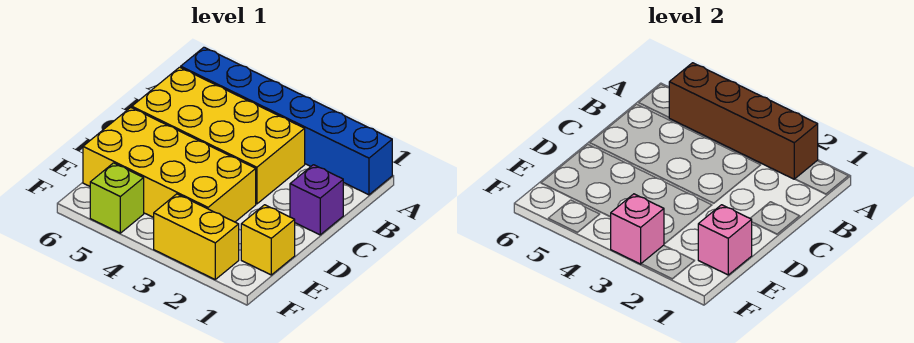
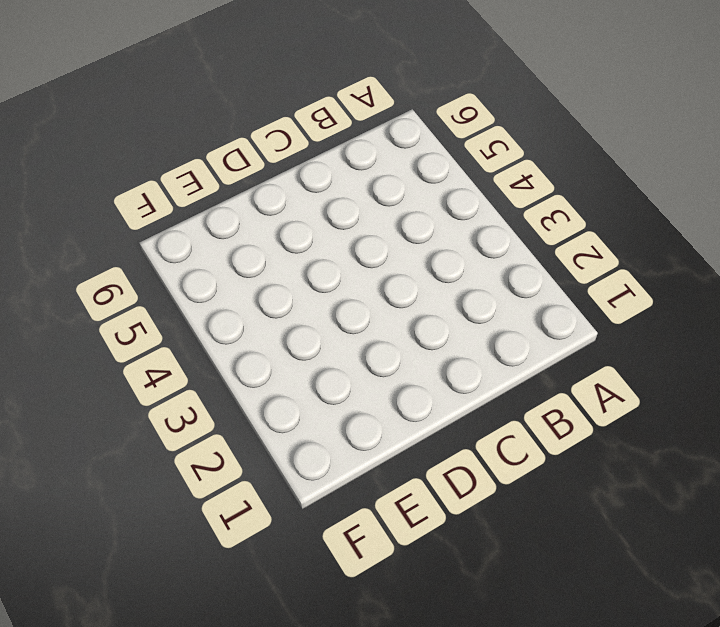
none -> blue 1x6 brick [181,47,392,195]
none -> yellow 2x4 brick [132,67,305,204]

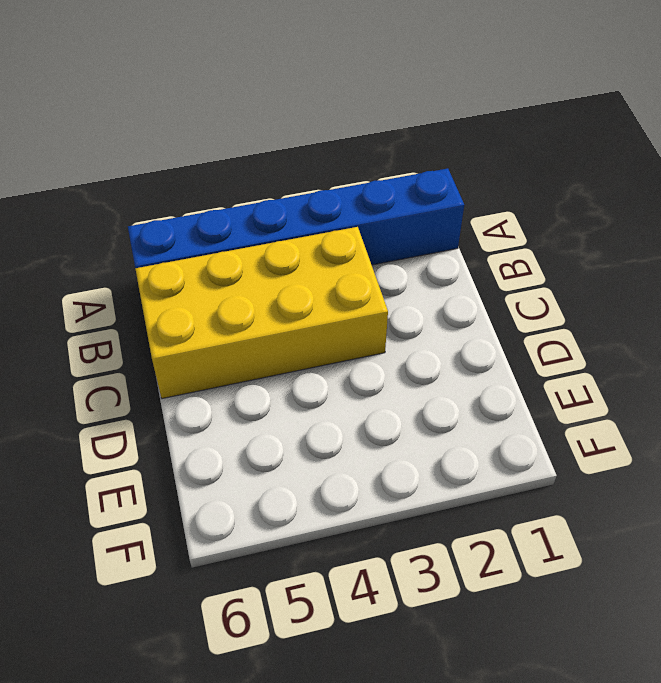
none -> purple 1x1 brick [290,165,343,235]
none -> yellow 2x4 brick [83,107,256,222]

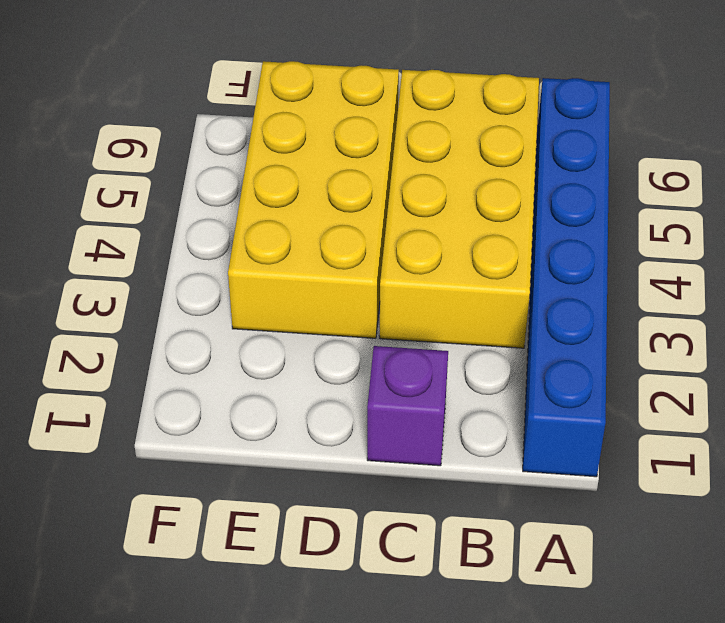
none -> yellow 1x1 brick [241,205,295,275]
none -> yellow 1x2 brick [154,194,239,279]

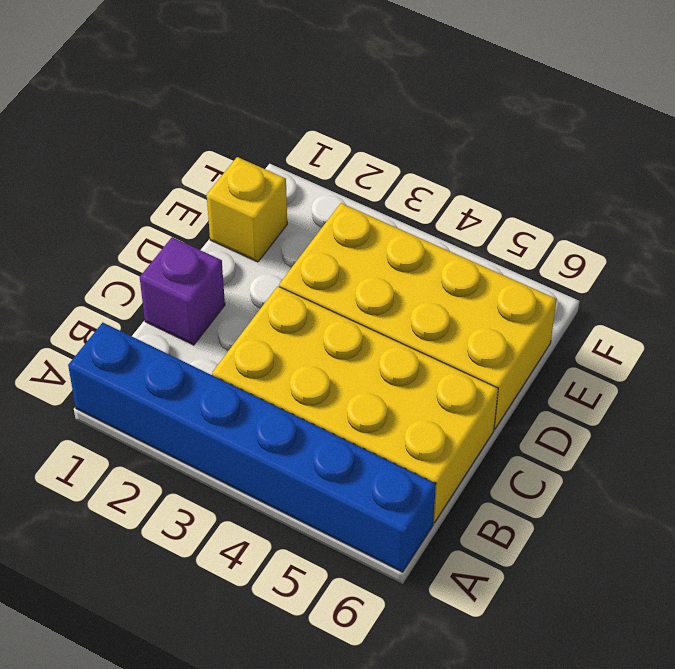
none -> yellow 1x2 brick [154,194,239,279]
none -> lime 1x1 brick [90,163,144,233]

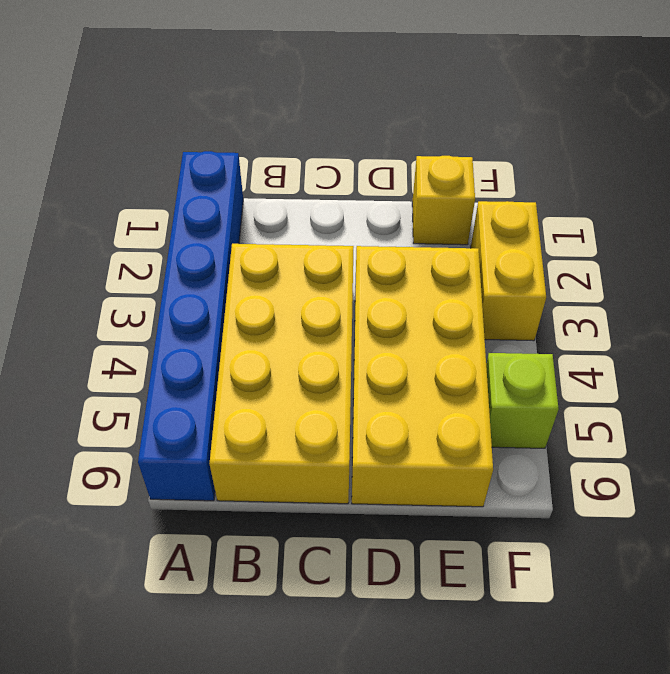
none -> purple 1x1 brick [290,165,343,235]
none -> brown 1x4 brick [669,63,818,179]

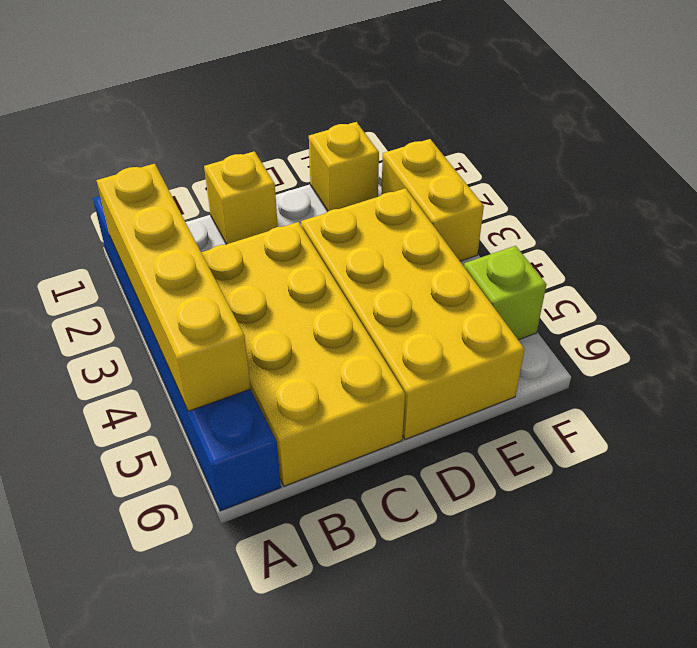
yellow 1x4 brick [96,164,251,411] -> brown 1x4 brick [669,63,818,179]
yellow 1x1 brick [204,151,278,244] -> purple 1x1 brick [290,165,343,235]
none -> pink 1x1 brick [698,205,752,275]
none -> pink 1x1 brick [611,194,664,264]

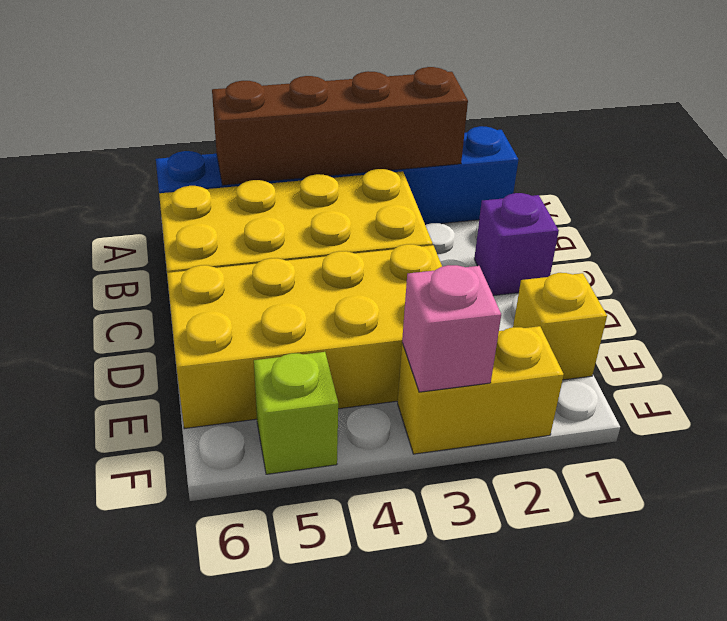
none -> pink 1x1 brick [698,205,752,275]

